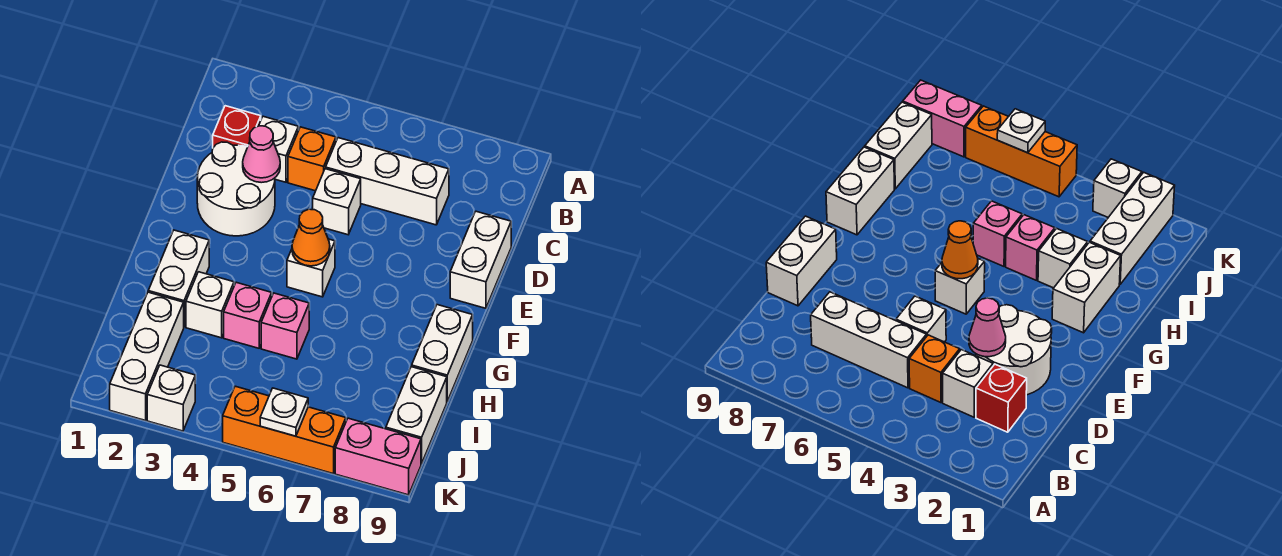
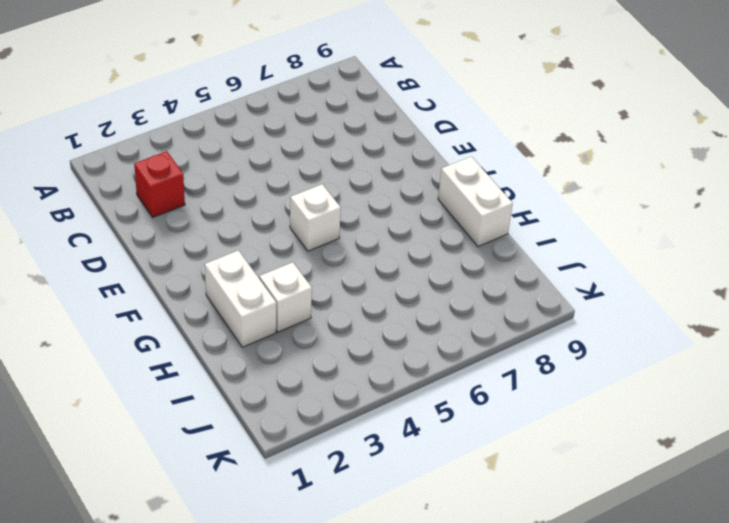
none -> white 1x1 brick [259,116,298,182]
none -> orange 1x1 brick [288,127,336,191]
none -> white 1x3 brick [326,138,449,225]

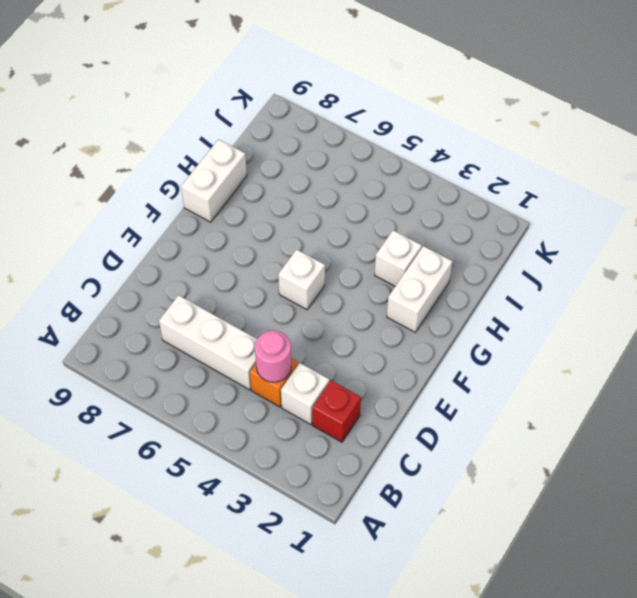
pink 1x1 round brick [255,331,291,382] -> none
none -> white 2x2 round brick [197,142,275,236]
none -> white 1x1 brick [313,169,361,235]
none -> white 1x2 brick [450,211,511,308]

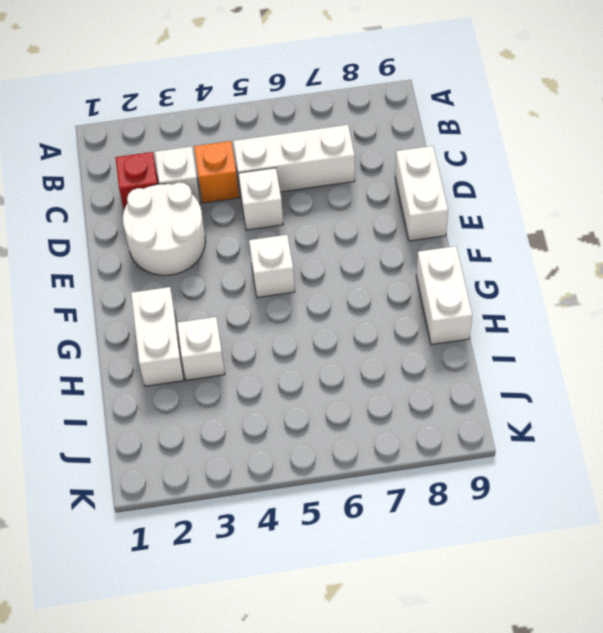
none -> pink 1x1 brick [224,282,272,348]
none -> pink 1x1 brick [261,293,309,359]
none -> white 1x3 brick [110,292,184,420]

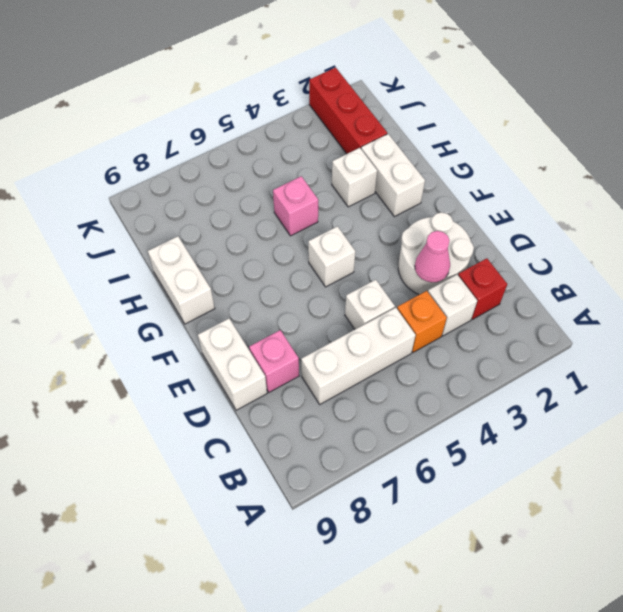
pink 1x1 brick [249,330,299,392] -> pink 1x1 brick moved to [224,282,272,348]
red 1x3 brick [309,67,387,154] -> white 1x3 brick [110,292,184,420]
none -> white 1x2 brick [386,367,447,464]
none -> white 1x1 brick [147,365,195,431]
none -> orange 1x3 brick [223,386,346,474]

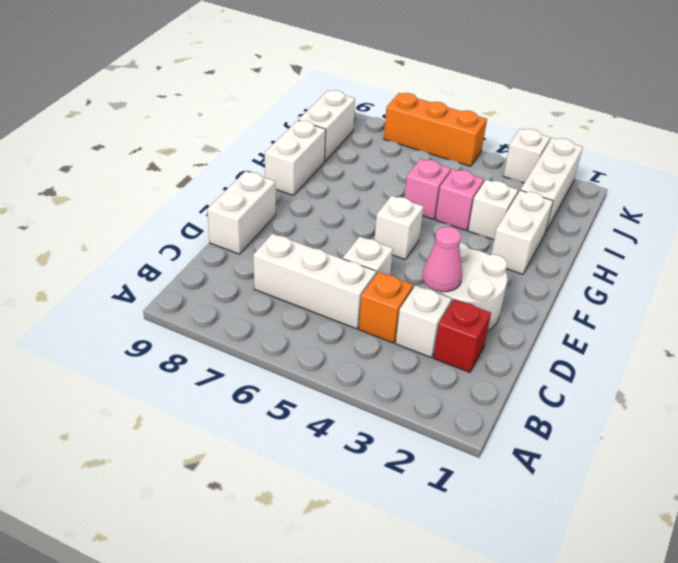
none -> pink 1x2 brick [335,418,421,495]
none -> orange 1x1 cone [292,209,330,266]
none -> white 1x1 plate [260,388,308,436]

